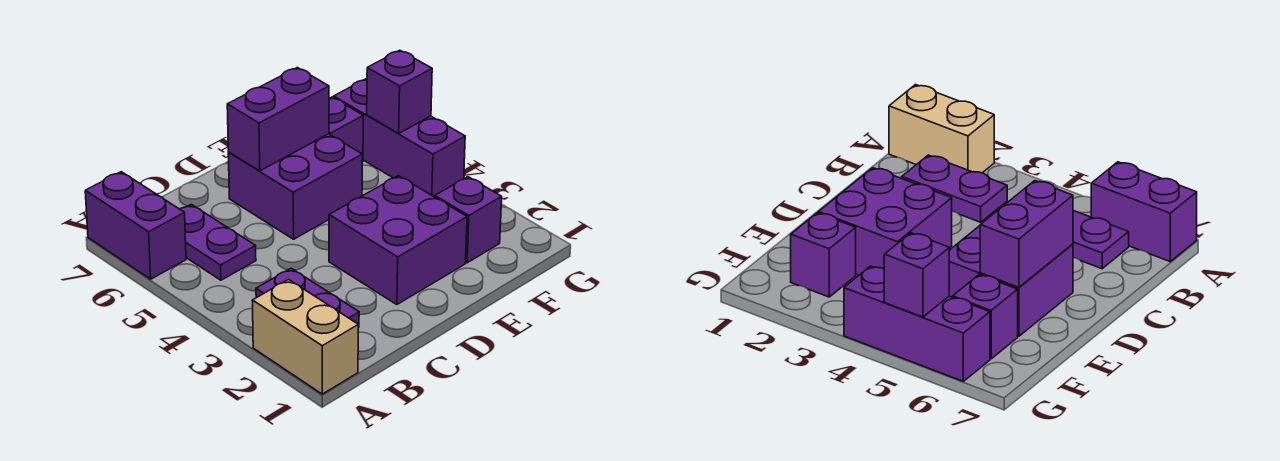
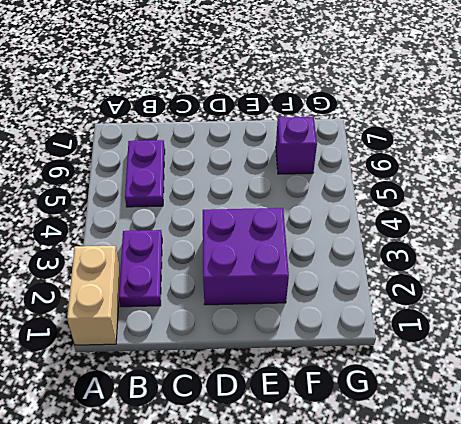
none -> purple 1x2 brick [85,172,186,279]
none -> purple 2x2 brick [228,134,363,239]

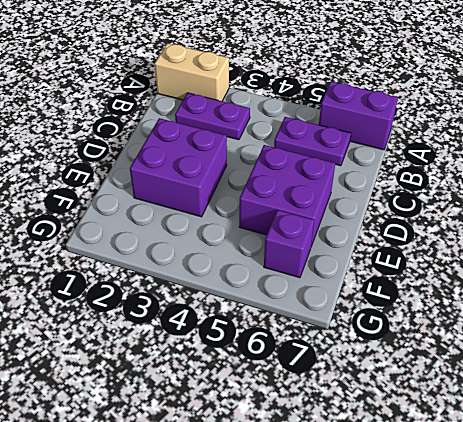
none -> purple 1x1 brick [435,177,502,263]
none -> purple 1x3 brick [334,79,465,197]

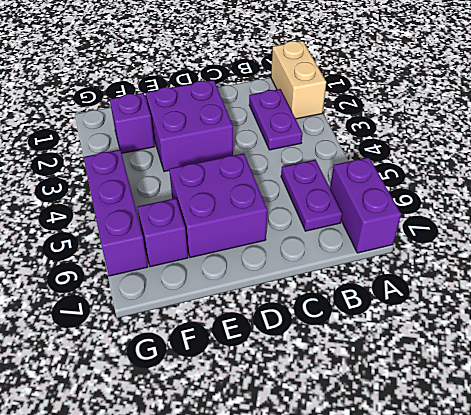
none -> purple 1x2 brick [227,68,329,171]
none -> purple 1x1 brick [367,50,432,134]

